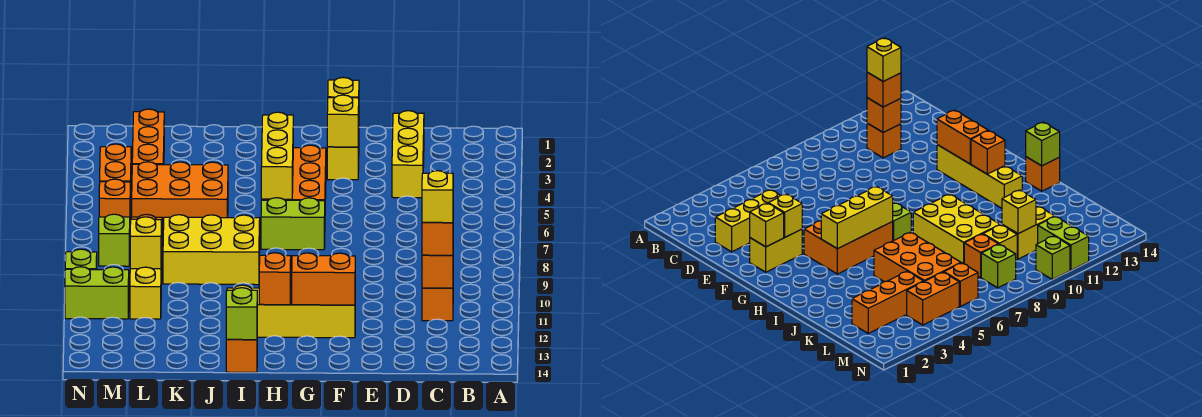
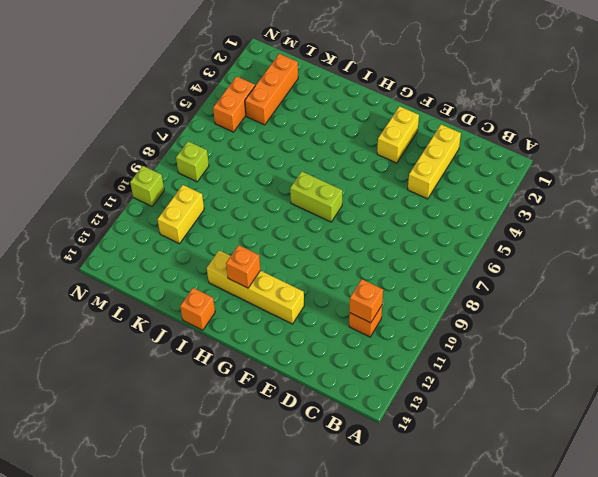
none -> orange 2x3 brick [261,145,326,201]
none -> yellow 2x3 brick [163,215,260,285]
none -> orange 2x3 brick [132,162,228,231]

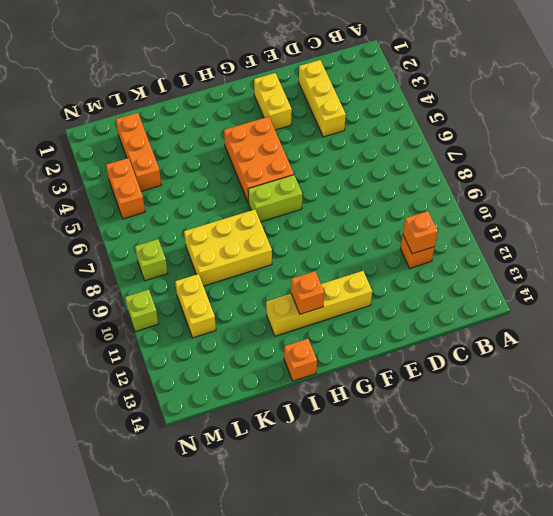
none -> orange 2x3 brick [132,162,228,231]
none -> orange 1x1 brick [964,234,998,278]
none -> yellow 1x1 brick [983,225,1017,260]

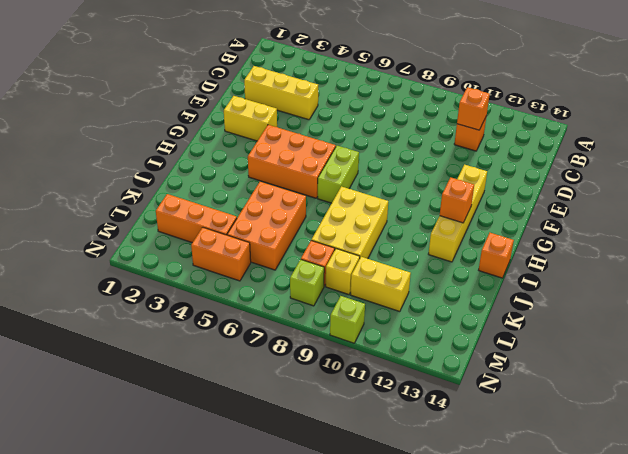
none -> orange 1x1 brick [99,179,130,217]
none -> lime 1x2 brick [65,267,129,319]
none -> yellow 1x1 brick [328,78,359,98]

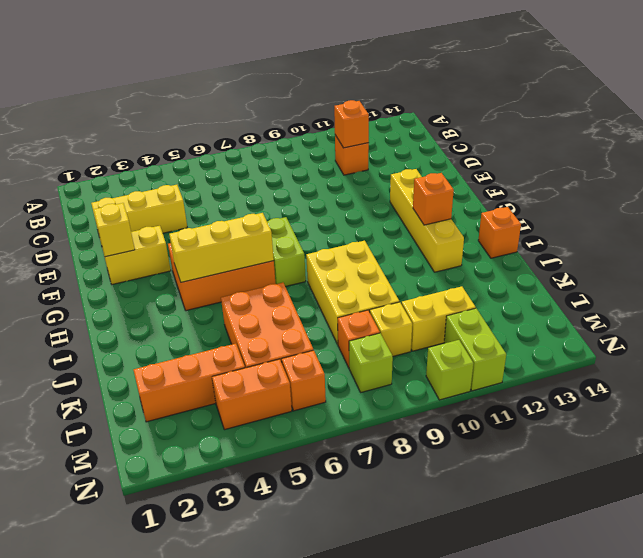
none -> yellow 1x1 brick [327,95,359,147]
none -> orange 1x2 brick [292,253,355,305]
none -> lime 1x1 brick [226,288,257,340]

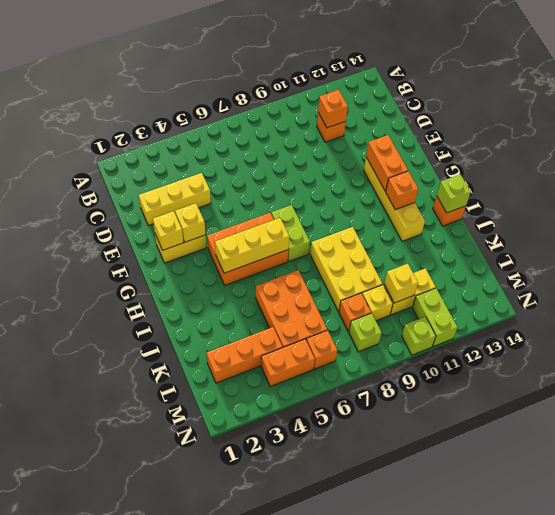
none -> orange 1x1 brick [422,222,453,255]
none -> yellow 1x1 brick [422,171,453,223]

